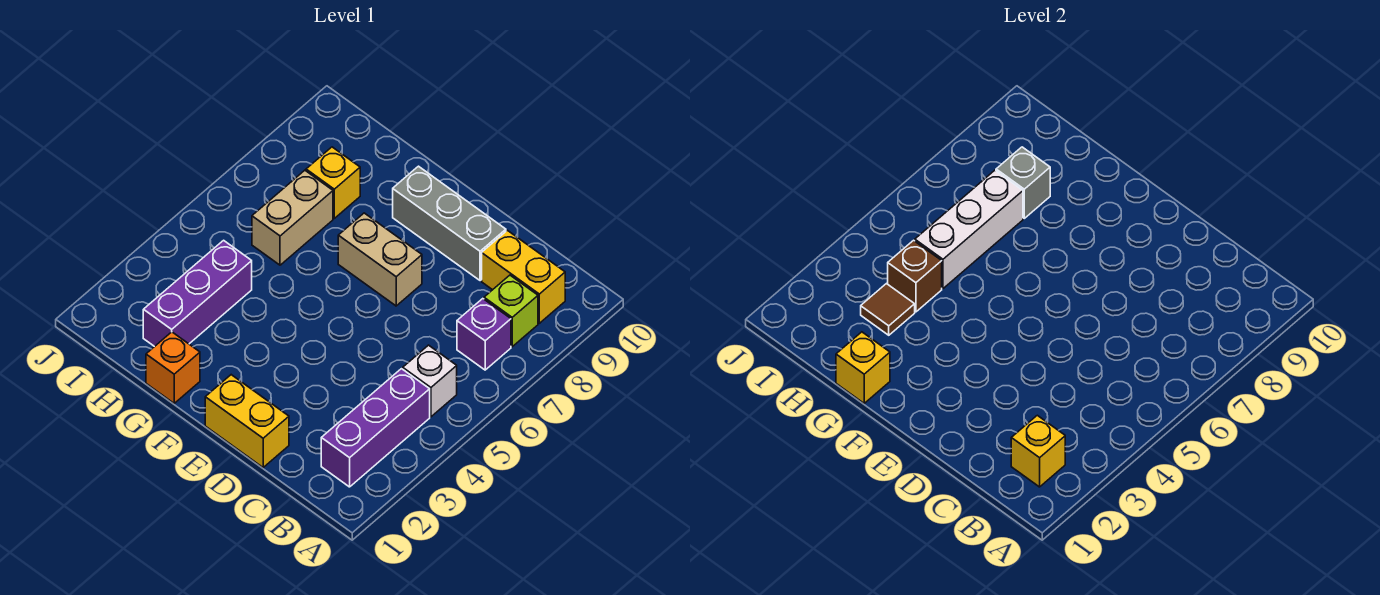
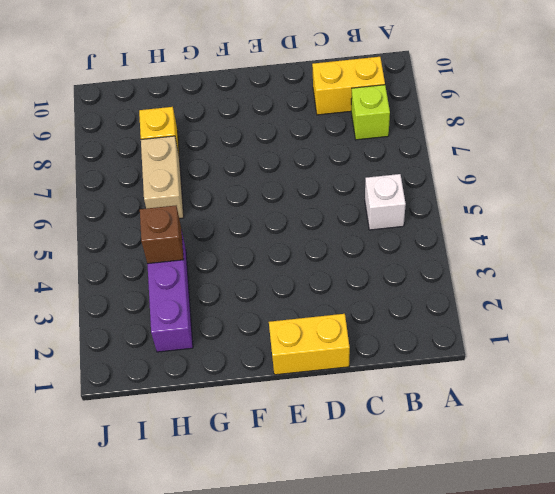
none -> purple 1x3 brick [321,369,430,487]
none -> purple 1x1 brick [457,299,511,370]
none -> grey 1x3 brick [393,166,506,281]

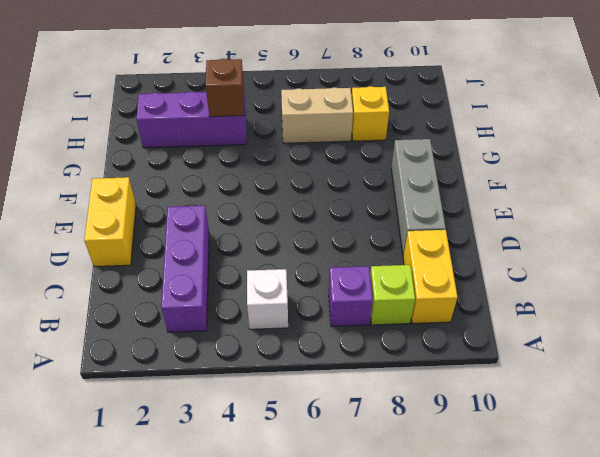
purple 1x3 brick [161,206,209,332] -> purple 1x3 brick turned to [321,369,430,487]
none -> tan 1x2 brick [338,213,422,306]
none -> orange 1x1 brick [146,332,200,403]
none -> yellow 1x1 brick [1011,415,1065,487]

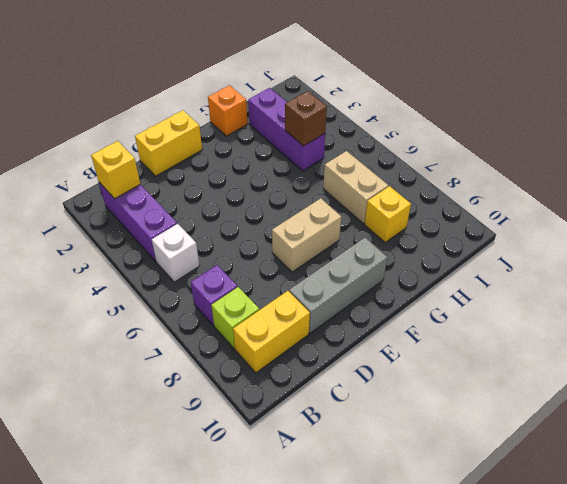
none -> yellow 1x1 brick [836,332,890,403]
none -> brown 1x1 tile [861,284,915,335]
none -> white 1x3 brick [915,170,1023,288]

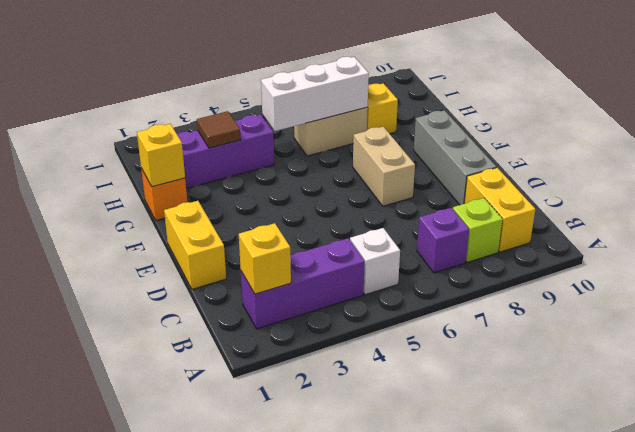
none -> brown 1x1 brick [888,240,942,312]
none -> grey 1x1 brick [996,147,1050,218]

